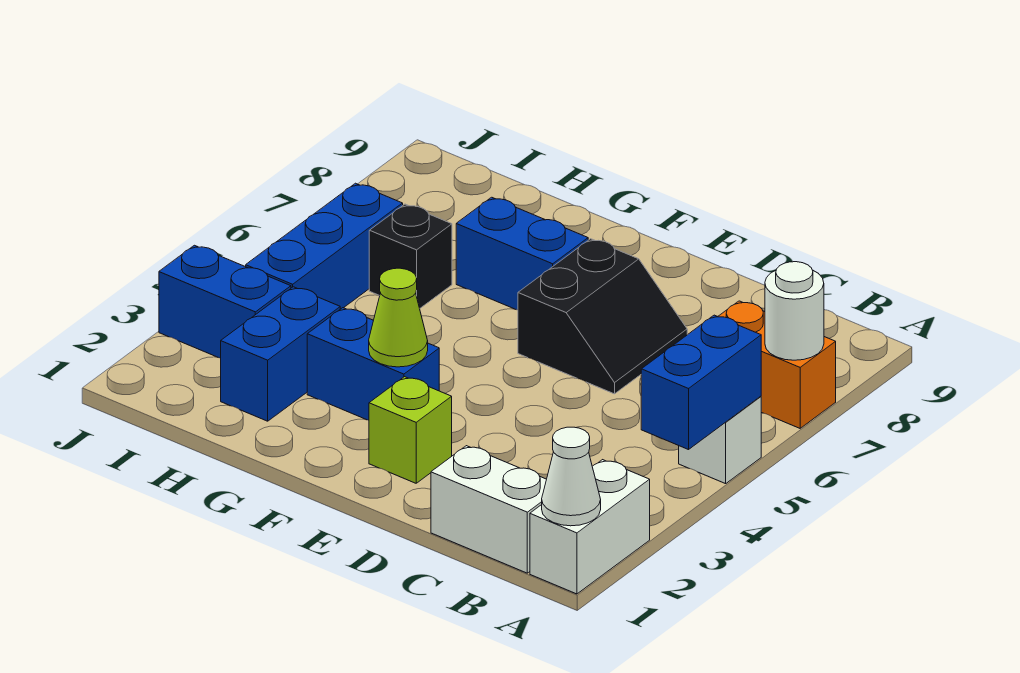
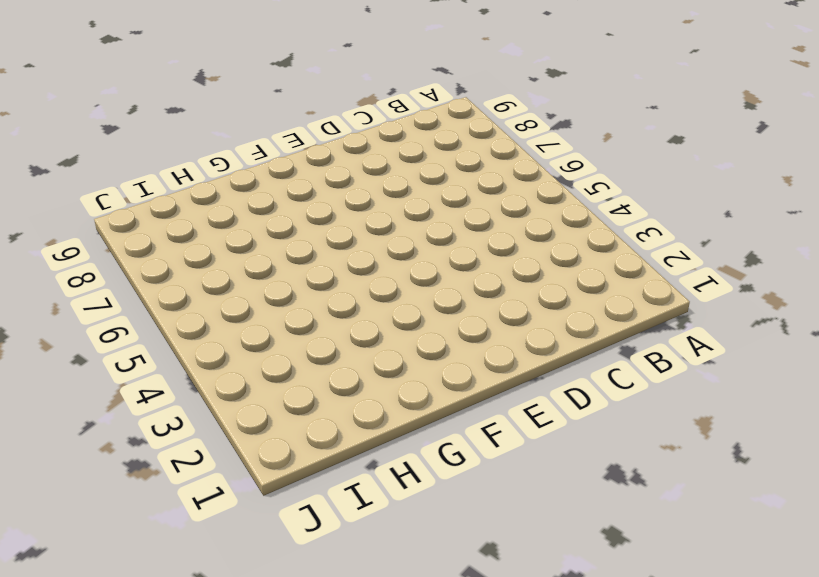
none -> white 1x2 brick [530,460,650,594]
none -> white 1x1 brick [679,396,761,484]
none -> orange 1x2 brick [718,301,836,428]

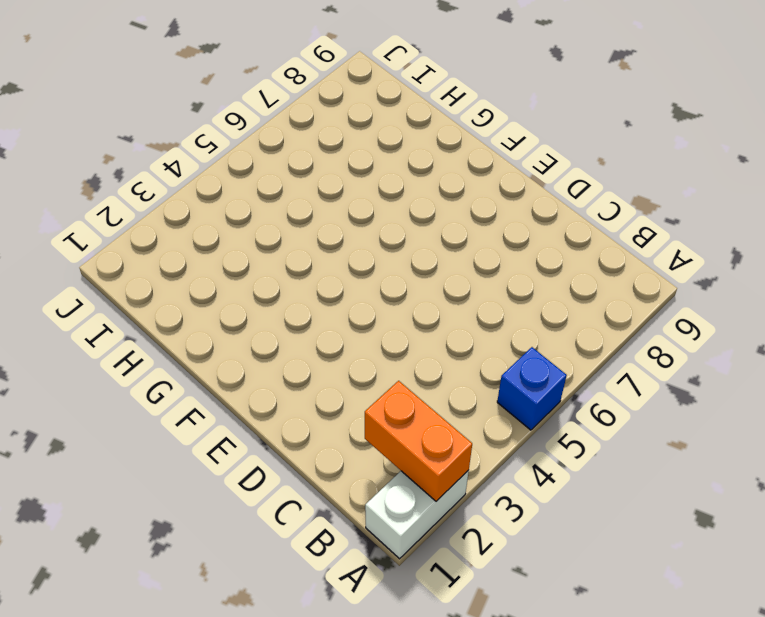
orange 1x2 brick [365,381,472,501] -> orange 1x2 brick moved to [718,301,836,428]
blue 1x1 brick [497,347,567,430] -> white 1x1 brick [679,396,761,484]
none -> white 1x2 brick [431,446,547,573]
none -> black 2x2 slope [518,239,687,394]
none -> lime 1x1 brick [369,377,452,483]

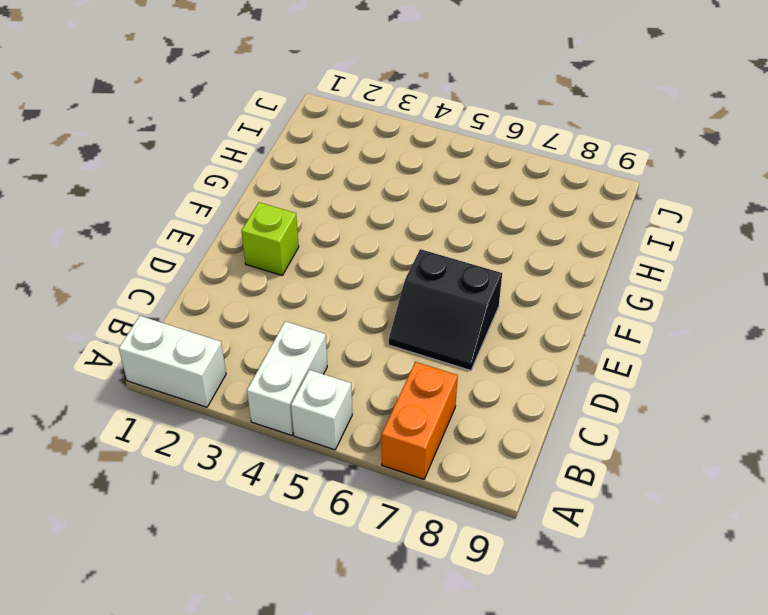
white 1x2 brick [247,321,327,435] -> white 1x2 brick moved to [431,446,547,573]
none -> blue 1x2 brick [307,308,439,420]
none -> blue 1x2 brick [456,197,588,310]
none -> blue 1x2 brick [221,287,340,421]

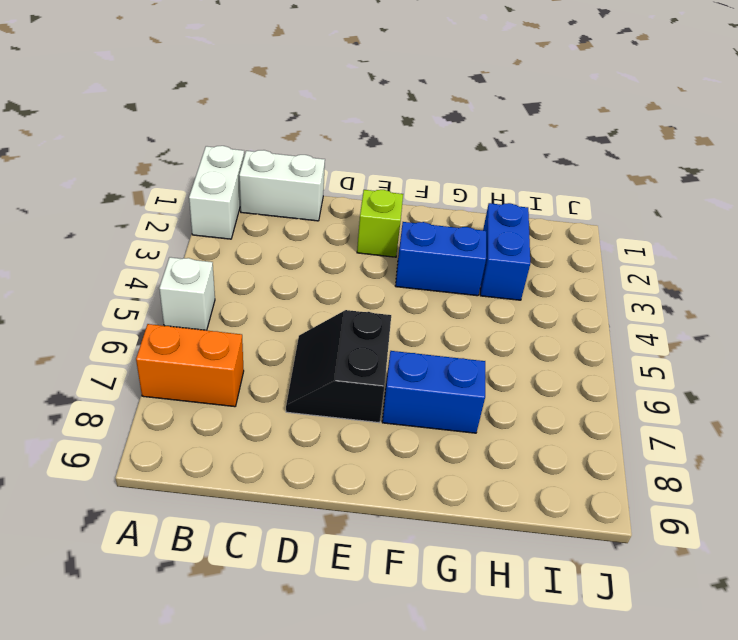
none -> black 1x1 brick [369,204,452,308]
none -> blue 1x2 brick [159,245,291,358]
none -> blue 1x3 brick [246,183,403,309]

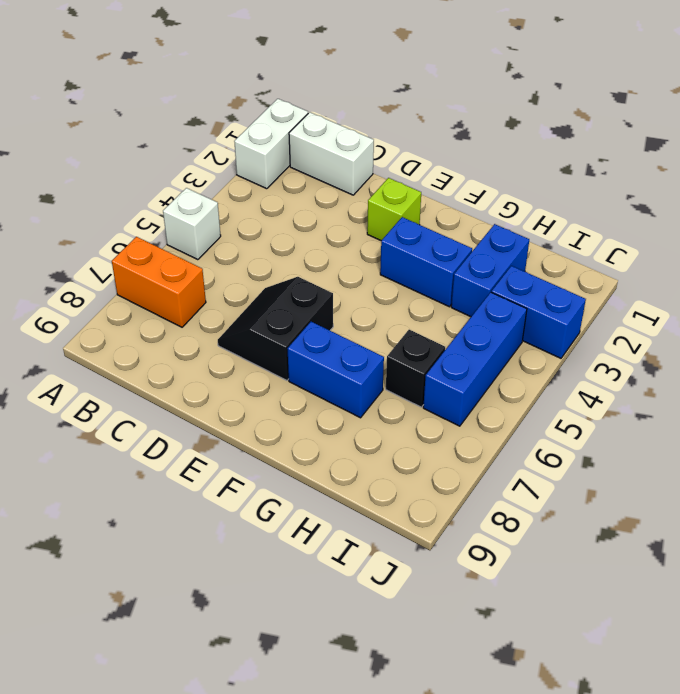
none -> white 1x1 cone [542,427,601,526]
none -> blue 1x2 brick [641,315,761,450]
none -> white 1x1 round brick [765,262,824,360]

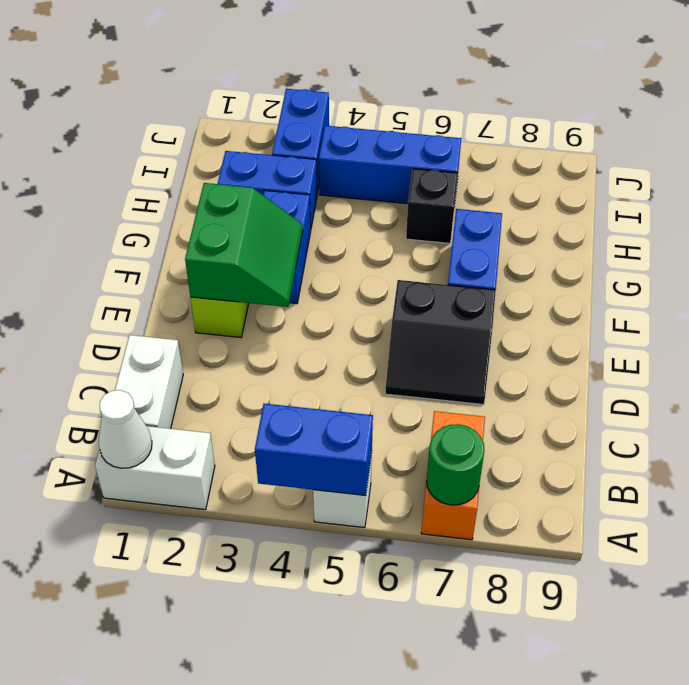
green 1x1 round brick [427,424,485,505] -> white 1x1 round brick [765,262,824,360]
green 2x2 slope [185,183,303,307] -> lime 1x1 cone [369,268,428,367]

